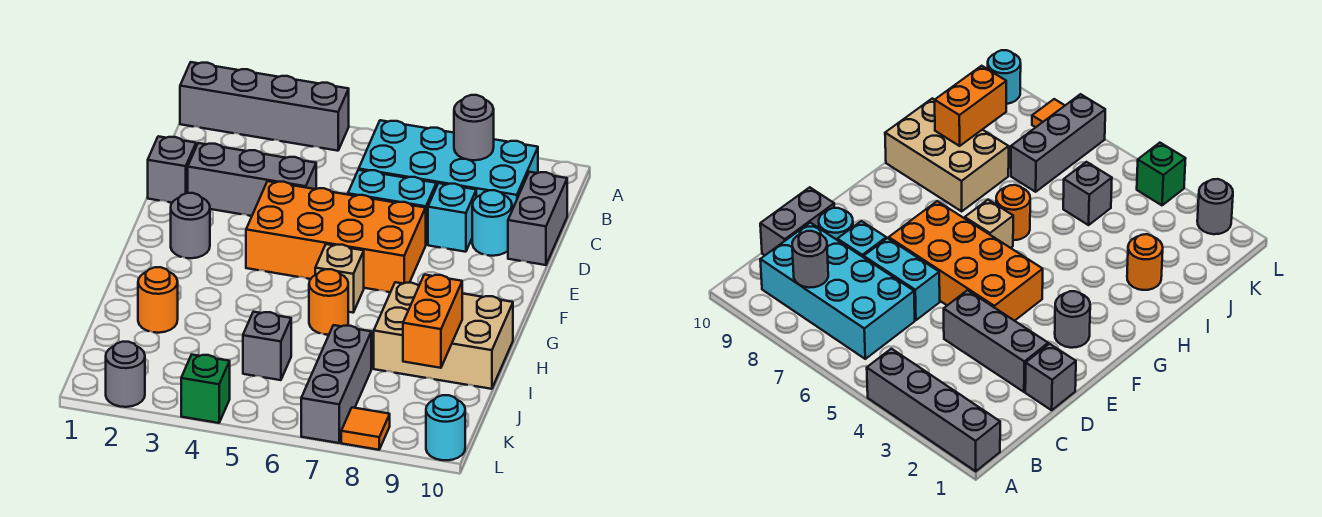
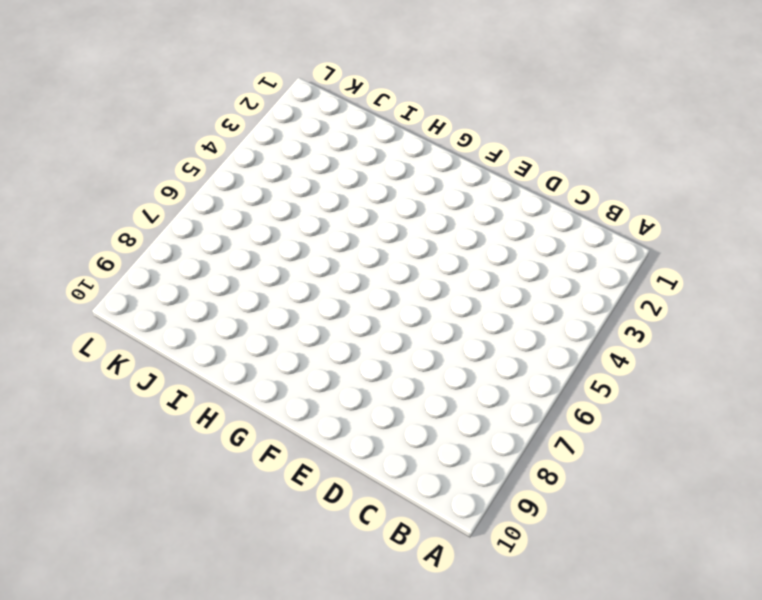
none -> grey 1x4 brick [180,62,349,151]
none -> cyan 2x4 brick [359,120,538,210]
none -> grey 1x2 brick [508,172,567,265]

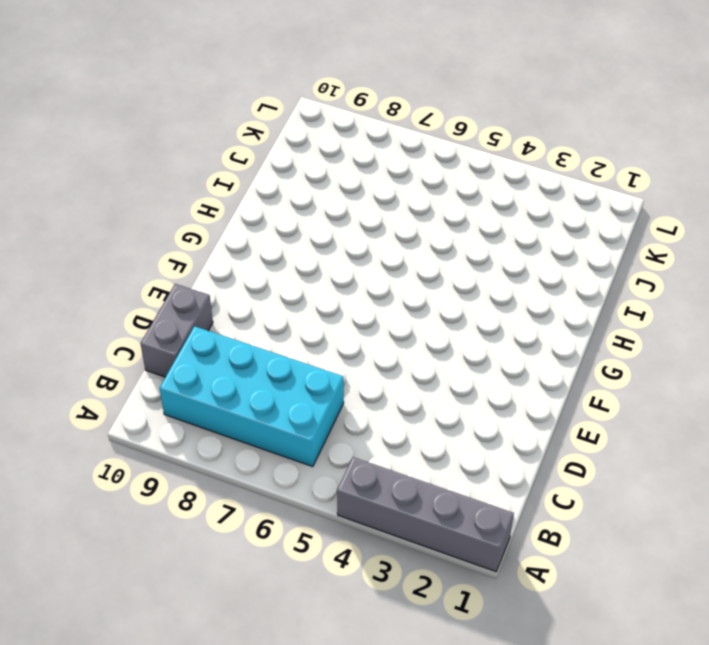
none -> grey 1x1 brick [148,136,196,203]
none -> grey 1x3 brick [188,143,316,216]
none -> cyan 1x2 brick [348,170,436,244]

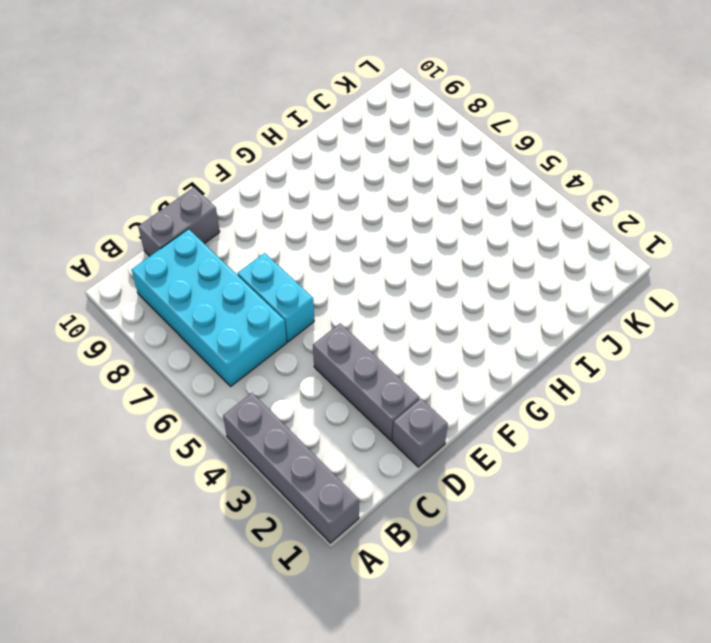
none -> cyan 1x1 brick [428,183,476,252]
none -> cyan 1x1 round brick [472,190,512,256]
none -> orange 2x4 brick [246,181,426,292]

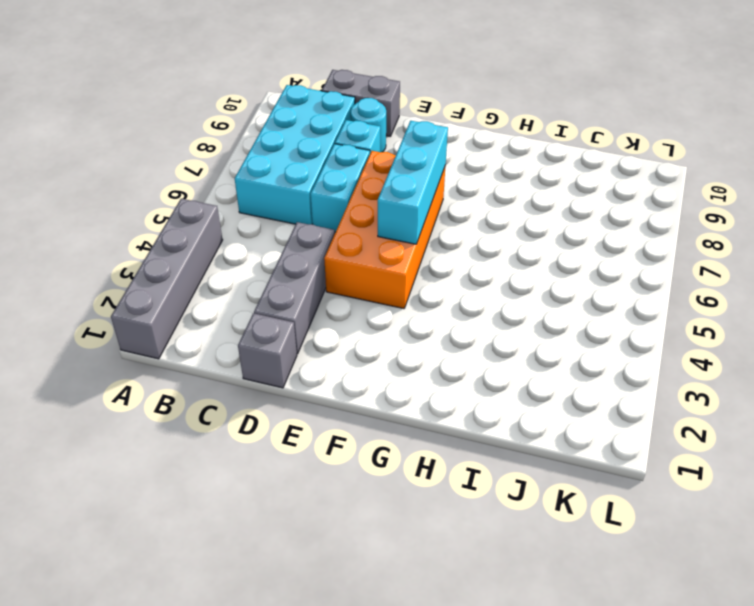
cyan 1x3 brick [378,121,448,244] -> none
none -> grey 1x1 round brick [171,193,210,258]
none -> tan 1x1 brick [315,244,364,313]
none -> orange 1x1 round brick [309,269,348,335]

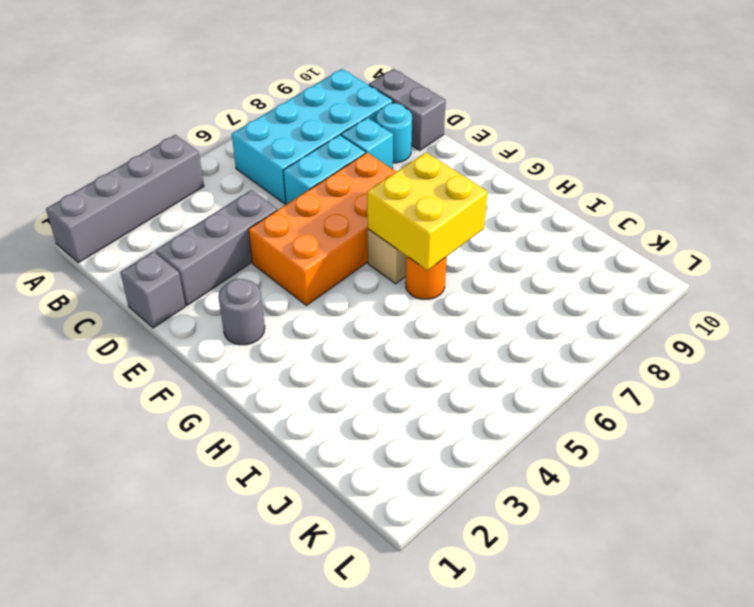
yellow 2x2 brick [367,152,488,270] -> none
none -> tan 2x3 brick [374,282,513,389]
none -> orange 1x1 round brick [138,267,178,333]
none -> grey 1x1 brick [243,312,291,380]

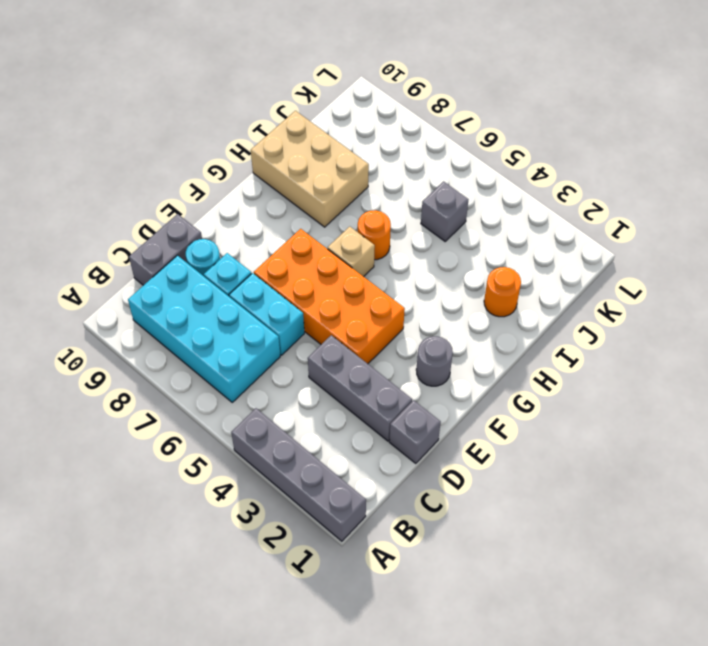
none -> grey 1x3 brick [301,325,371,443]
none -> grey 1x1 round brick [106,342,145,407]
none -> green 1x1 brick [181,355,230,423]

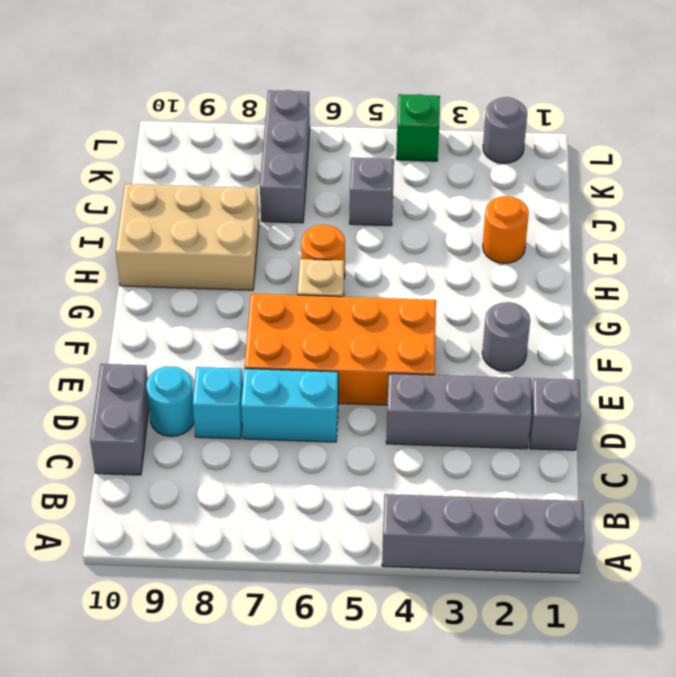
none -> cyan 2x4 brick [359,120,538,210]
none -> orange 1x1 tile [341,407,390,450]
none -> cyan 1x1 round brick [426,395,465,460]

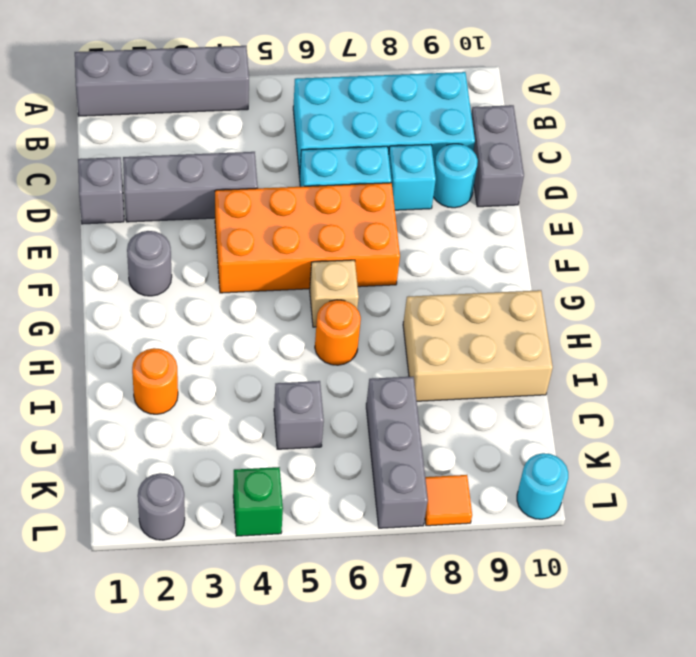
none -> grey 1x1 round brick [454,95,494,160]
none -> orange 1x2 brick [403,275,462,368]

